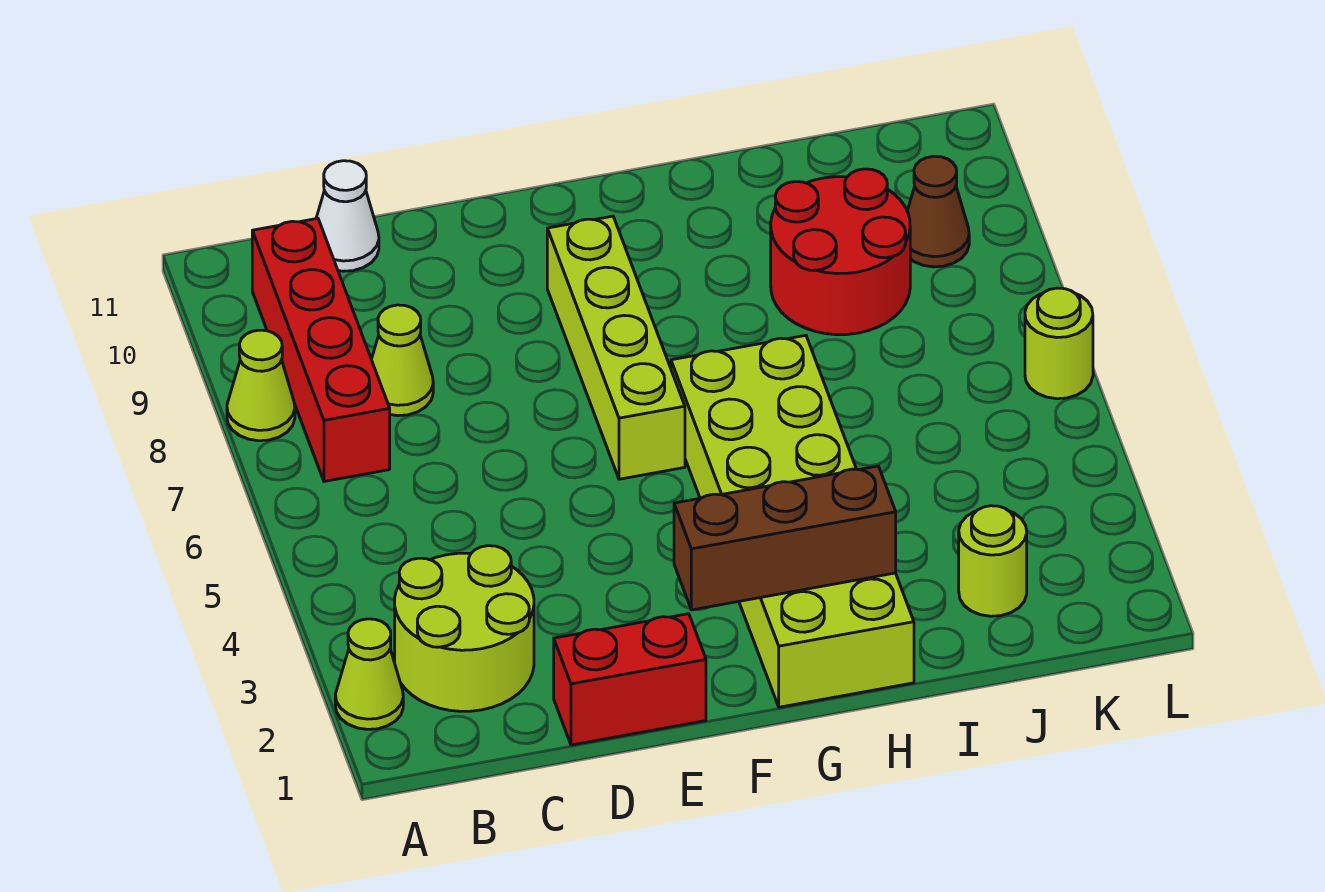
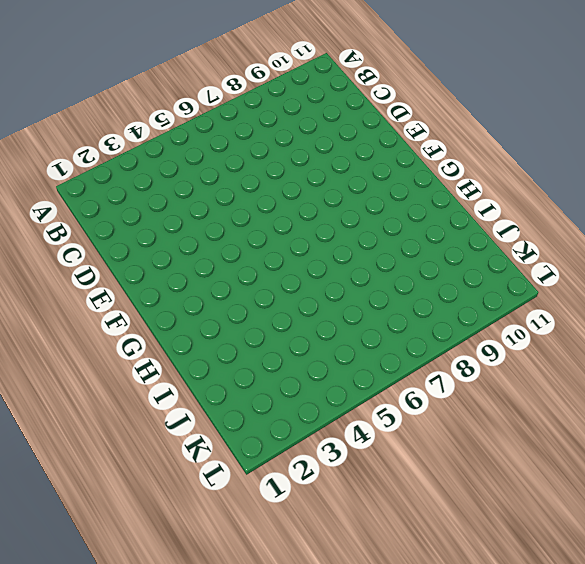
none -> lime 1x1 cone [335,619,403,729]
none -> lime 1x1 cone [227,330,295,441]
none -> lime 2x2 round brick [395,546,534,711]

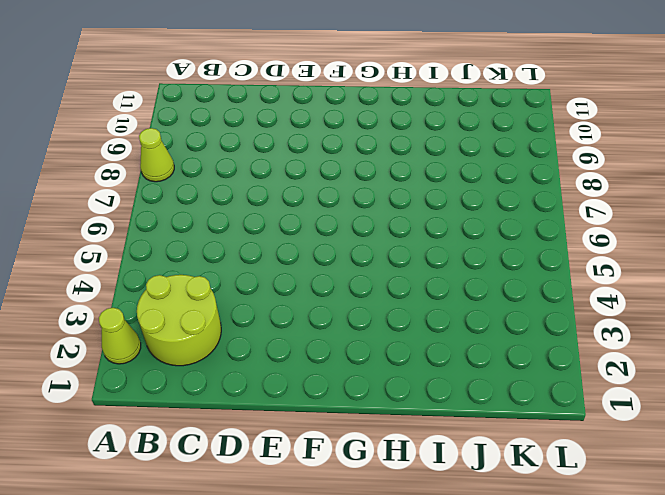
none -> red 1x4 brick [252,218,390,481]
none -> lime 1x1 cone [371,305,433,416]
none -> white 1x1 cone [316,161,379,271]

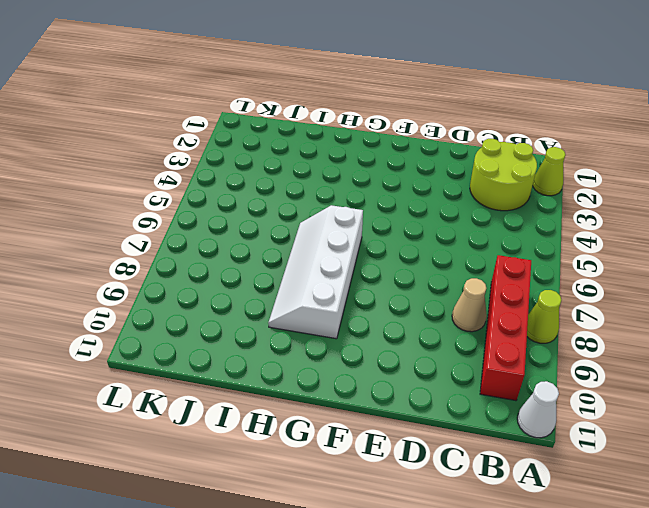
white 1x1 cone [517,381,559,438] -> white 1x1 cone moved to [316,161,379,271]
tan 1x1 cone [452,278,487,332] -> lime 1x1 cone [371,305,433,416]
white 2x4 slope [268,205,363,339] -> lime 2x6 brick [671,335,914,707]
none -> red 1x2 brick [554,614,706,745]
none -> lime 1x4 brick [547,216,685,479]
none -> red 2x2 round brick [771,169,910,335]

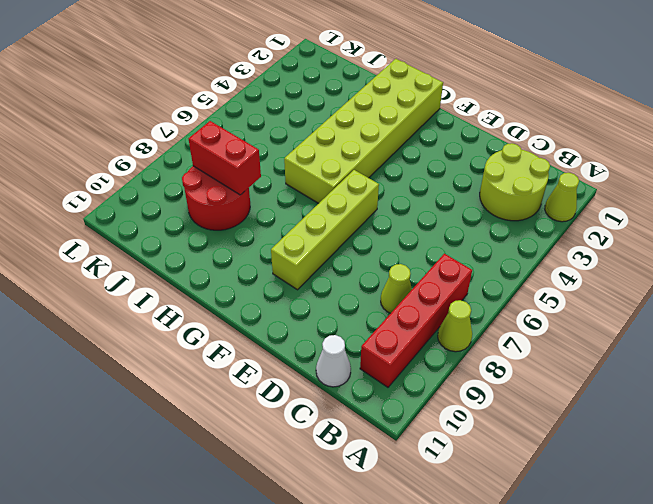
red 1x2 brick [189,121,261,195] -> red 1x2 brick moved to [554,614,706,745]
none -> lime 1x1 round brick [959,506,1027,616]
none -> brown 1x1 cone [907,156,969,267]
none -> lime 1x1 round brick [1025,288,1093,399]

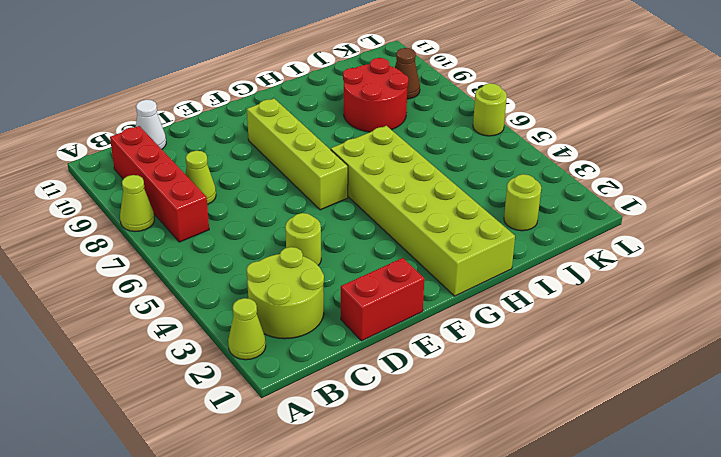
lime 1x1 round brick [285,213,321,265] -> none
none -> brown 1x3 brick [674,466,896,610]

